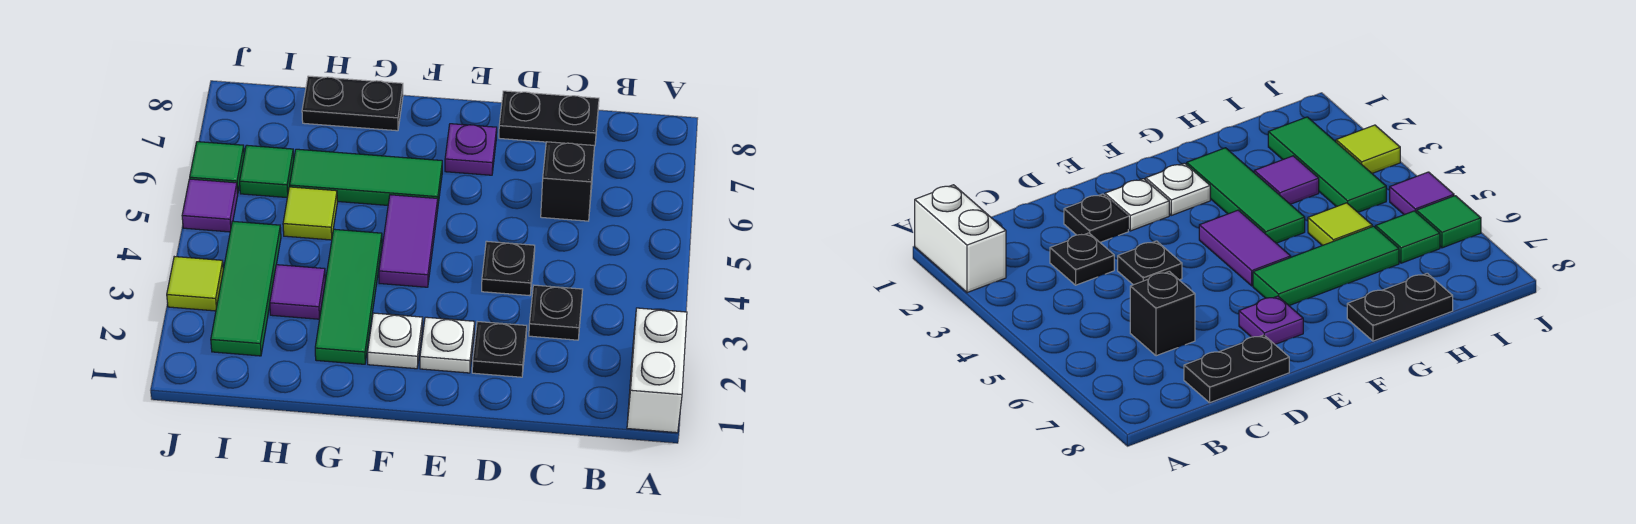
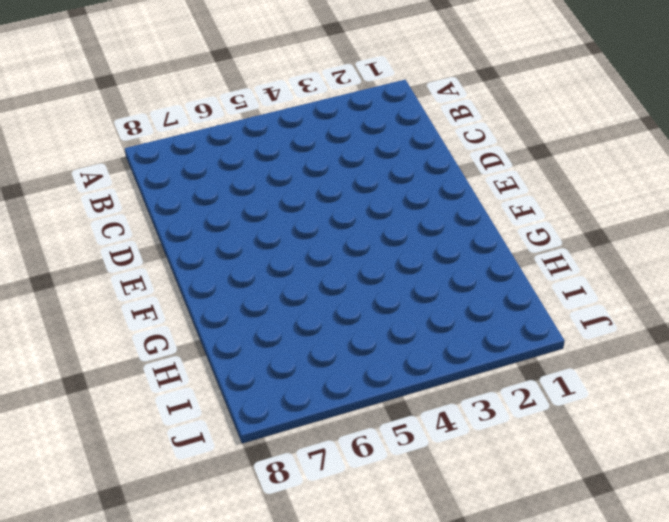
none -> white 1x2 brick [627,308,687,433]
none -> black 1x1 plate [529,285,583,340]
none -> black 1x1 brick [541,142,595,221]

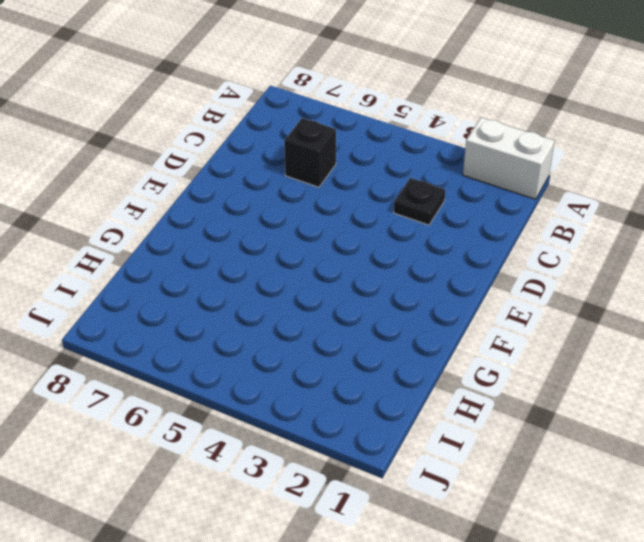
none -> black 1x2 plate [499,91,599,145]
none -> black 1x1 plate [472,322,527,377]
none -> black 1x1 plate [482,241,535,296]

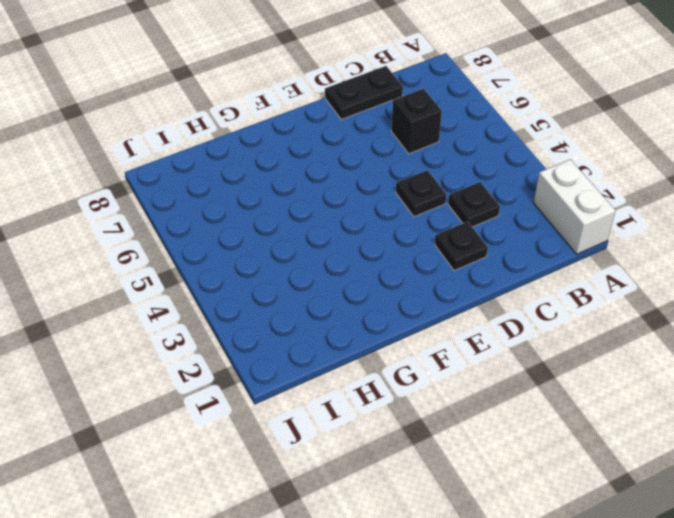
none -> white 1x1 plate [420,317,475,373]
none -> purple 1x1 plate [445,124,497,175]
none -> white 1x1 plate [368,313,423,369]

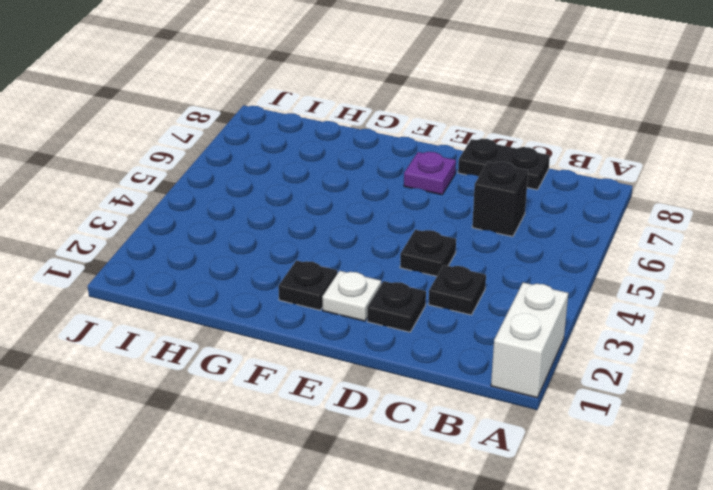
black 1x1 plate [278,261,337,310] -> white 1x1 plate [368,313,423,369]
none -> purple 1x2 tile [379,195,438,287]
none -> green 1x3 tile [290,149,442,205]
none -> green 1x3 tile [315,229,382,364]

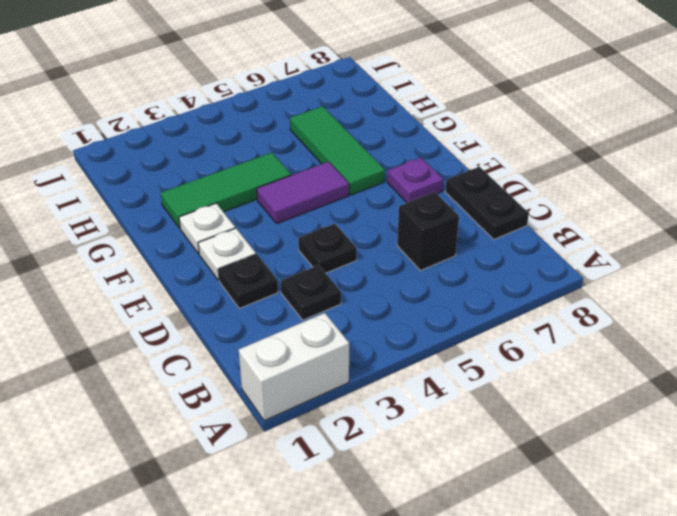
none -> black 1x2 plate [302,76,403,131]
none -> purple 1x1 tile [270,265,325,319]
none -> lime 1x1 tile [283,187,337,240]

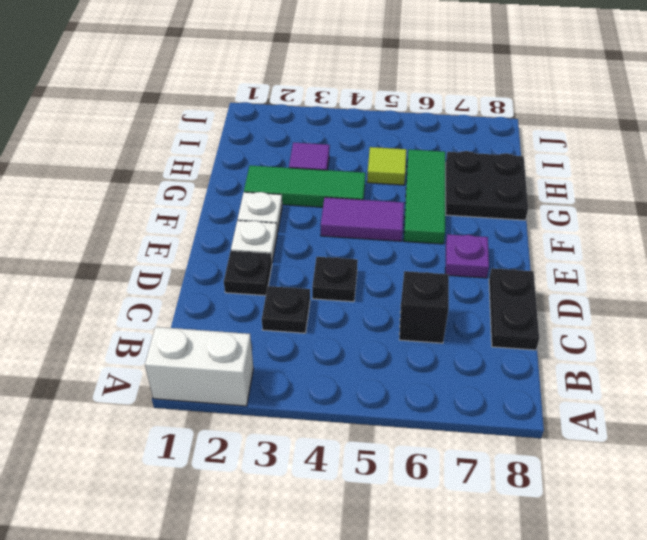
black 2x2 plate [446,151,528,220] -> black 1x2 plate [302,76,403,131]
none -> green 1x3 tile [211,221,281,356]
none -> green 1x1 tile [240,145,294,198]
none -> lime 1x1 tile [167,257,223,311]

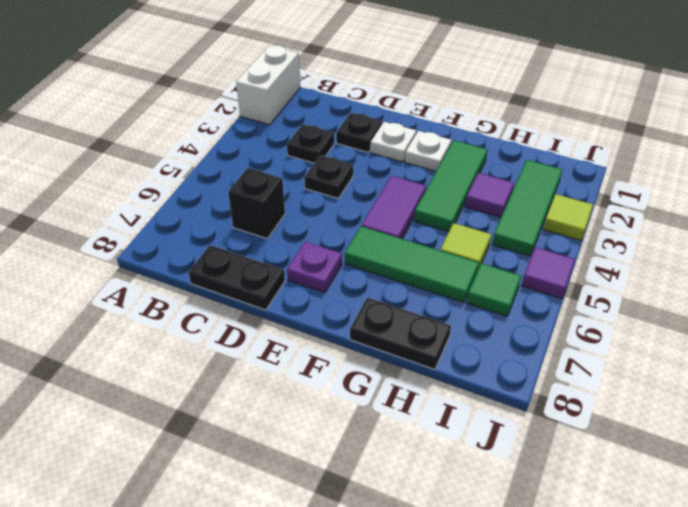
none -> green 1x1 tile [190,142,244,193]

